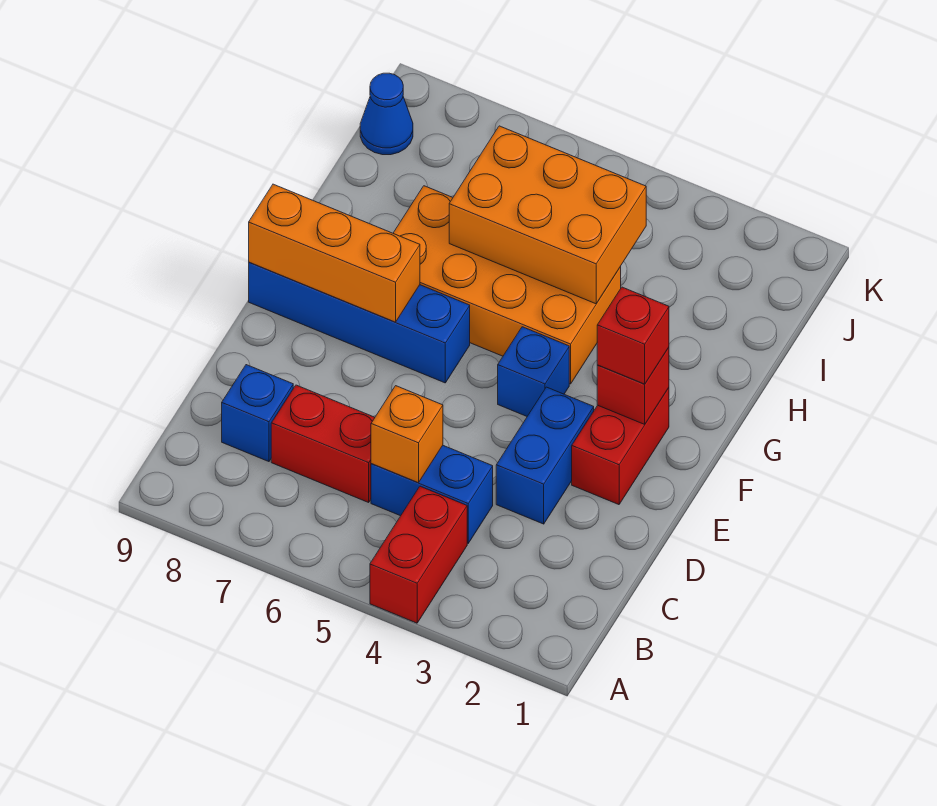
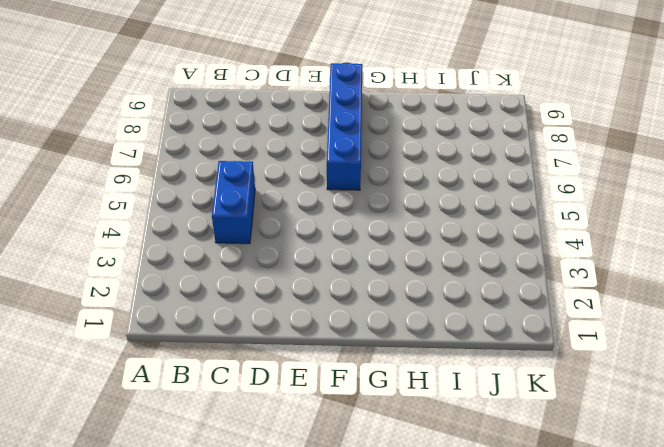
none -> red 1x2 brick [370,486,467,623]
none -> red 1x2 brick [271,385,375,502]
none -> blue 1x1 brick [222,365,293,462]

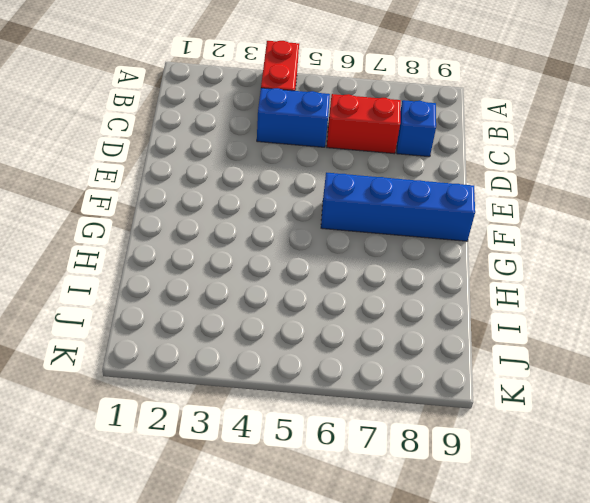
none -> blue 1x2 brick [496,387,594,524]
none -> red 1x2 brick [572,388,669,505]
none -> blue 1x1 brick [498,327,569,416]

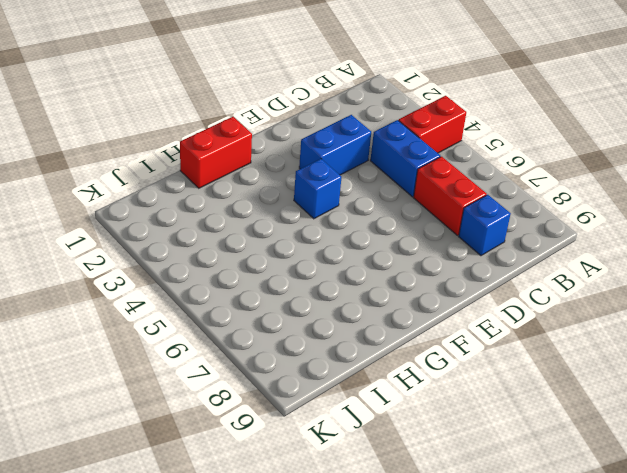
red 1x2 brick [180,117,252,188] -> red 1x2 brick moved to [572,388,669,505]
none -> blue 1x4 brick [249,262,470,383]
none -> orange 2x4 brick [393,186,621,384]
none -> blue 1x1 cone [360,73,413,155]

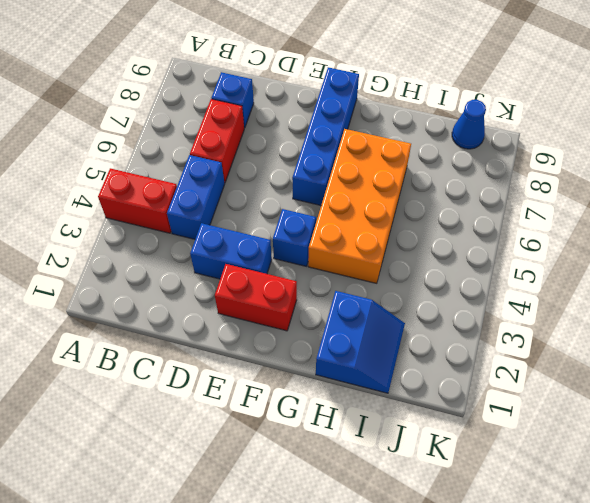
blue 2x2 slope [316,291,405,393] -> none
none -> orange 1x1 brick [371,386,443,483]
none -> red 1x1 brick [597,348,669,424]
none -> orange 1x3 brick [249,184,420,322]

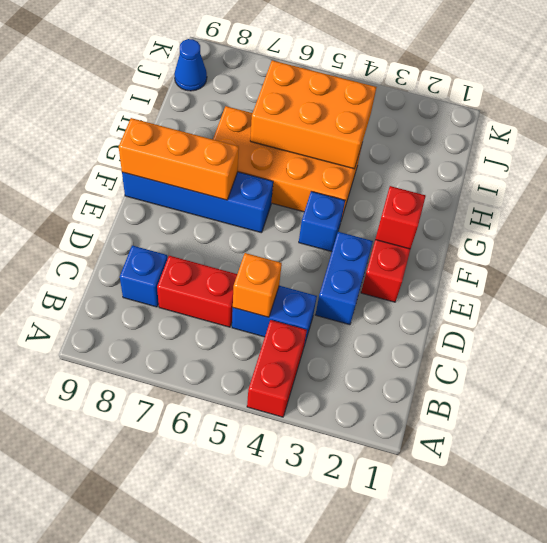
none -> red 1x1 brick [597,287,669,384]

